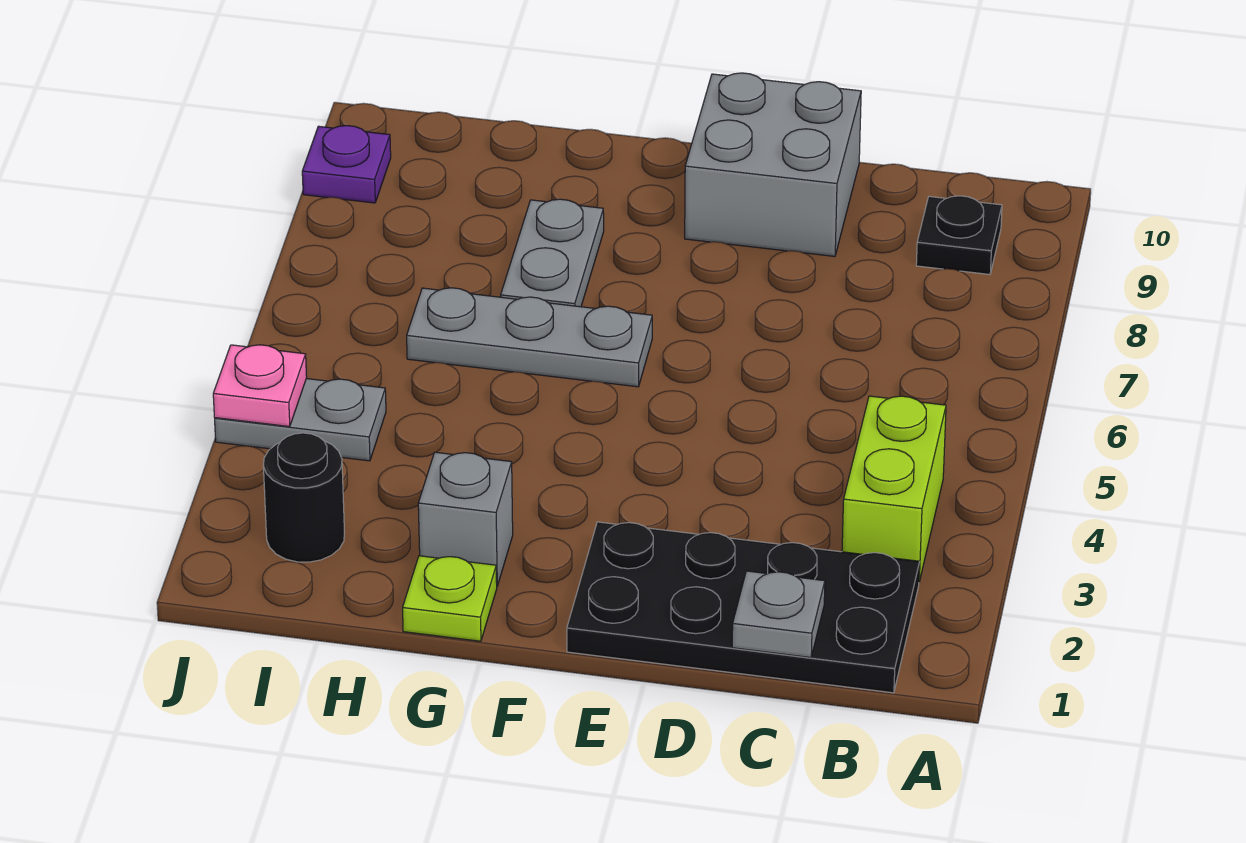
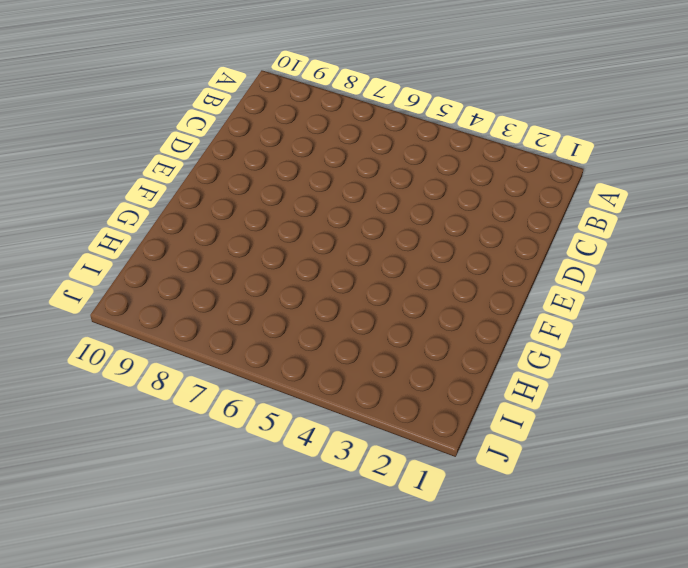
none -> black 2x4 plate [567,522,920,693]
none -> lime 1x2 brick [842,396,946,582]
none -> black 1x1 plate [916,196,1002,274]

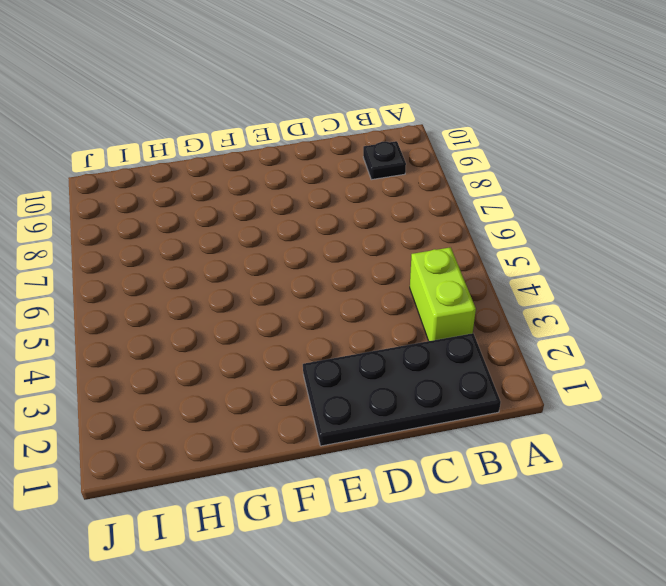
none -> grey 2x2 brick [685,73,861,256]
none -> grey 1x3 plate [407,288,652,387]
none -> lime 1x1 plate [403,556,497,641]

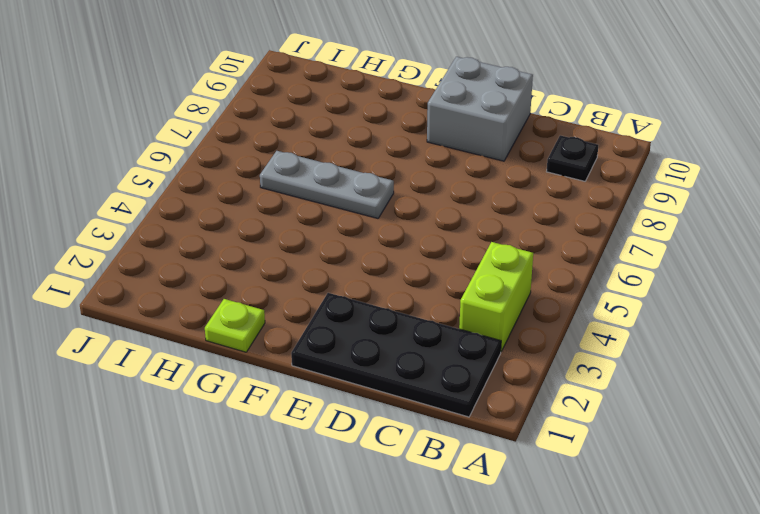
none -> grey 1x1 brick [418,452,513,586]
none -> grey 1x2 plate [501,199,604,307]
none -> black 1x1 round brick [263,433,345,562]

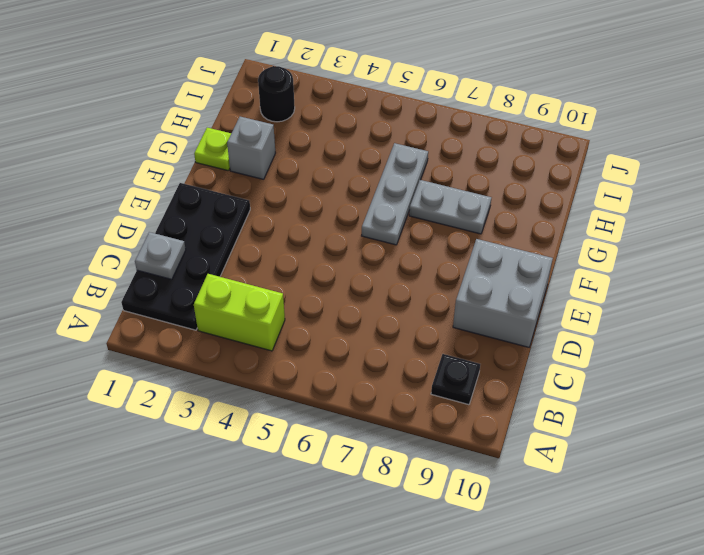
none -> grey 1x2 plate [215,379,386,461]
none -> purple 1x1 plate [302,126,391,203]
none -> pink 1x1 plate [213,345,307,427]

